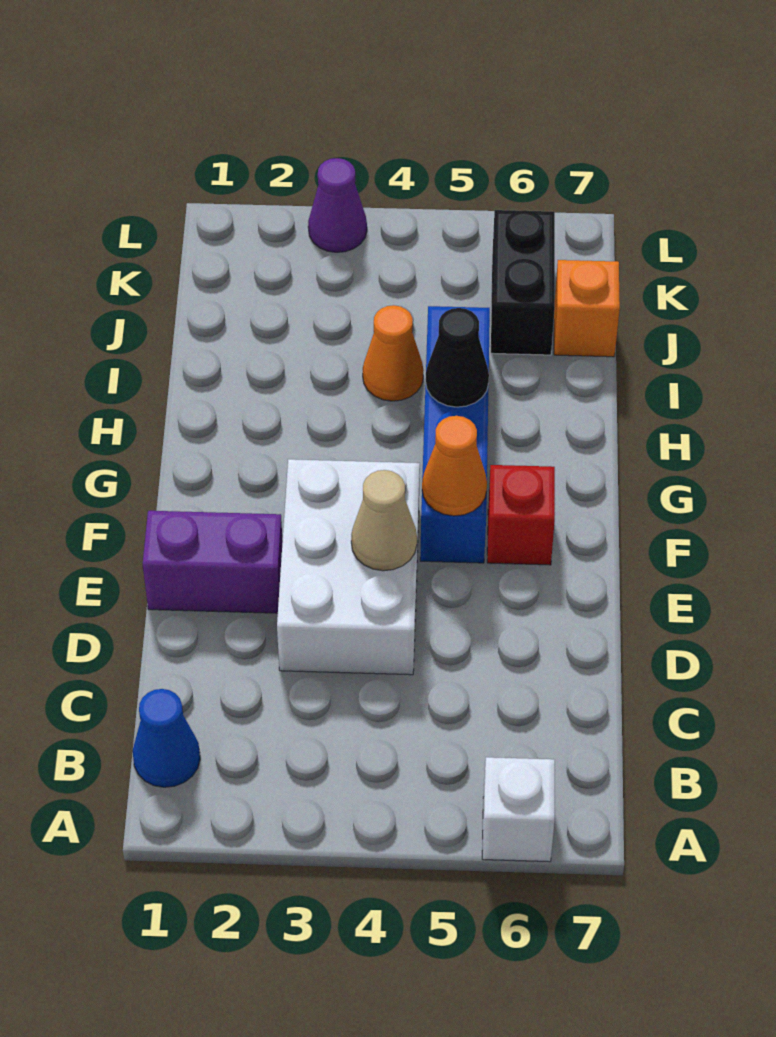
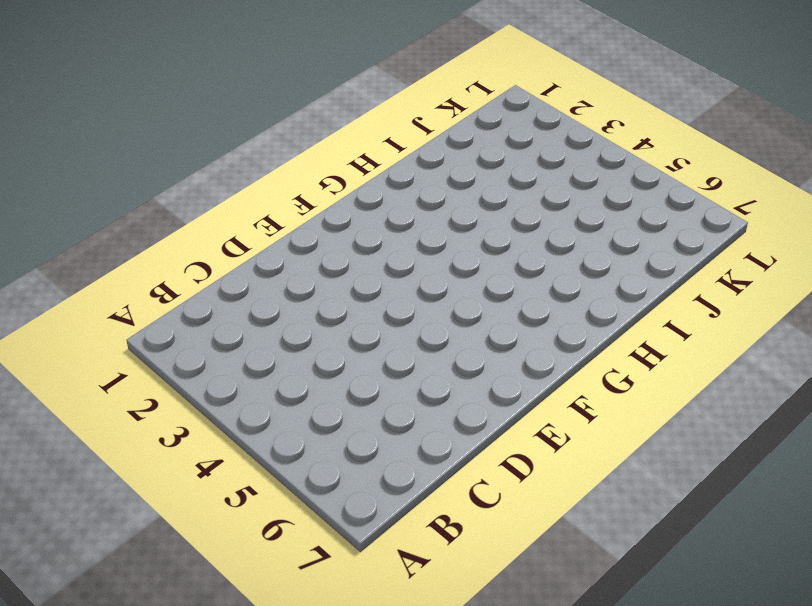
none -> white 1x1 brick [482,757,555,862]
none -> blue 1x1 cone [133,689,200,787]
none -> white 2x3 brick [277,459,420,675]

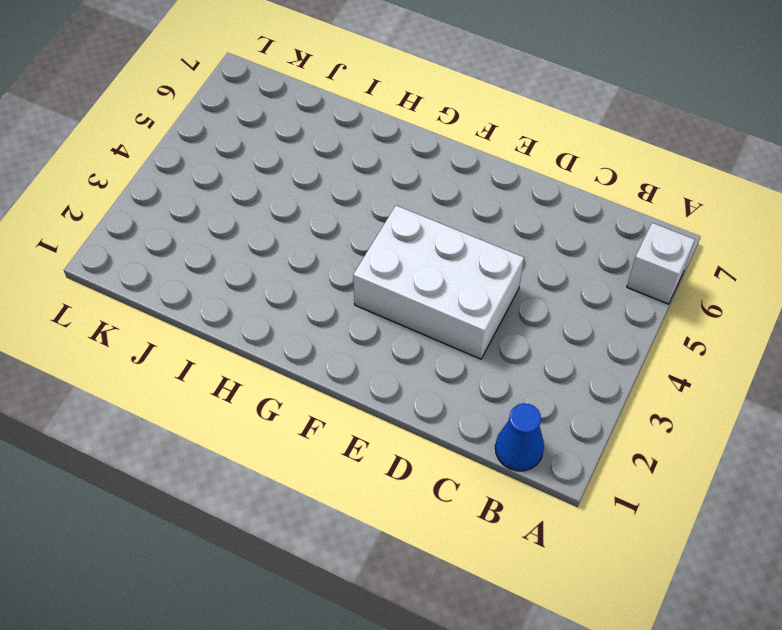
none -> purple 1x2 brick [143,511,283,613]
none -> blue 1x4 brick [420,306,490,563]
none -> red 1x1 brick [487,465,555,565]

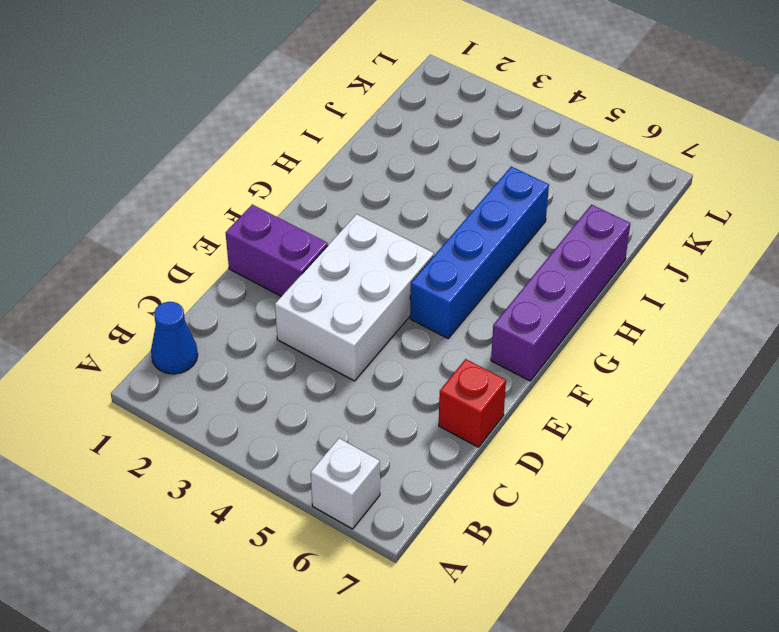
red 1x1 brick [439,359,506,447] -> red 1x1 brick moved to [487,465,555,565]
purple 1x4 brick [491,205,630,381] -> none
none -> orange 1x1 cone [363,305,424,401]
none -> black 1x2 brick [491,210,555,355]
none -> orange 1x1 brick [554,260,620,357]

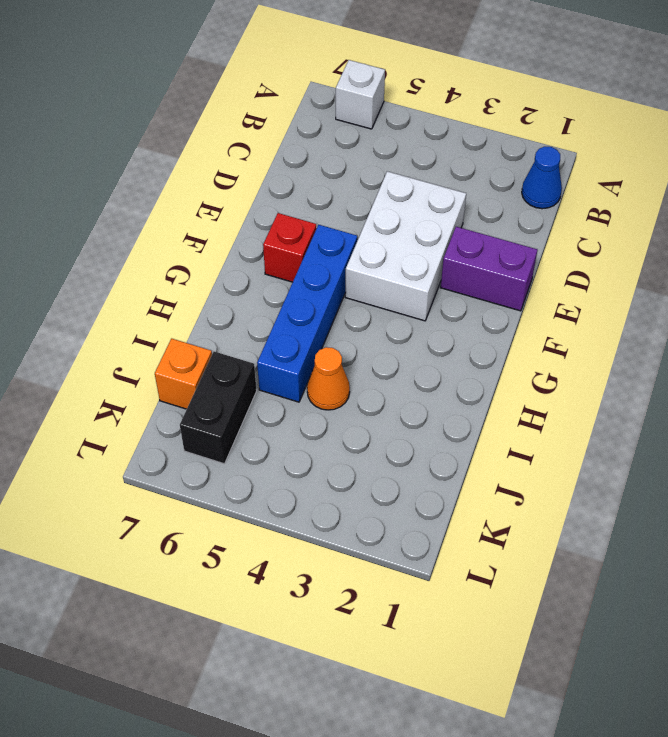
none -> purple 1x1 cone [308,158,367,252]
none -> tan 1x1 cone [351,470,417,571]
none -> orange 1x1 cone [422,416,487,516]

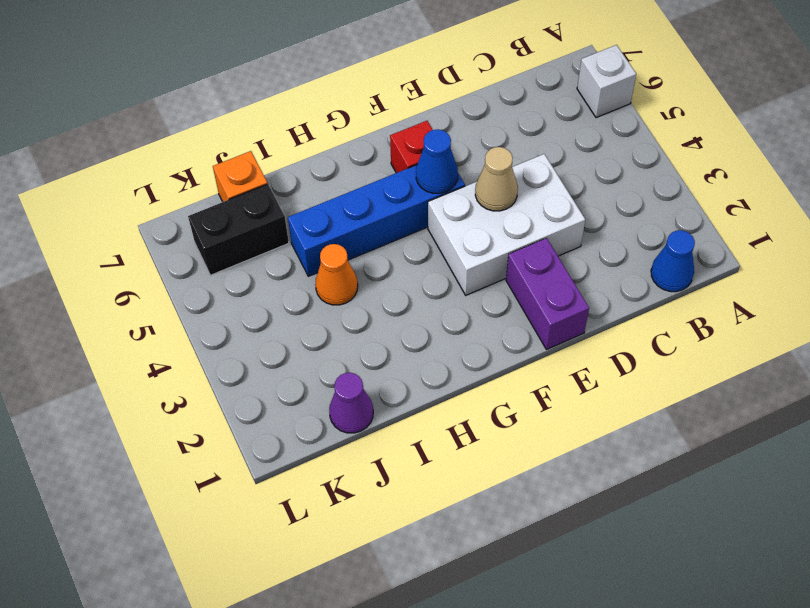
blue 1x1 cone [416,129,458,193] -> orange 1x1 cone [422,416,487,516]
purple 1x1 cone [329,373,373,433] -> purple 1x1 cone moved to [308,158,367,252]
none -> black 1x1 cone [426,308,489,407]

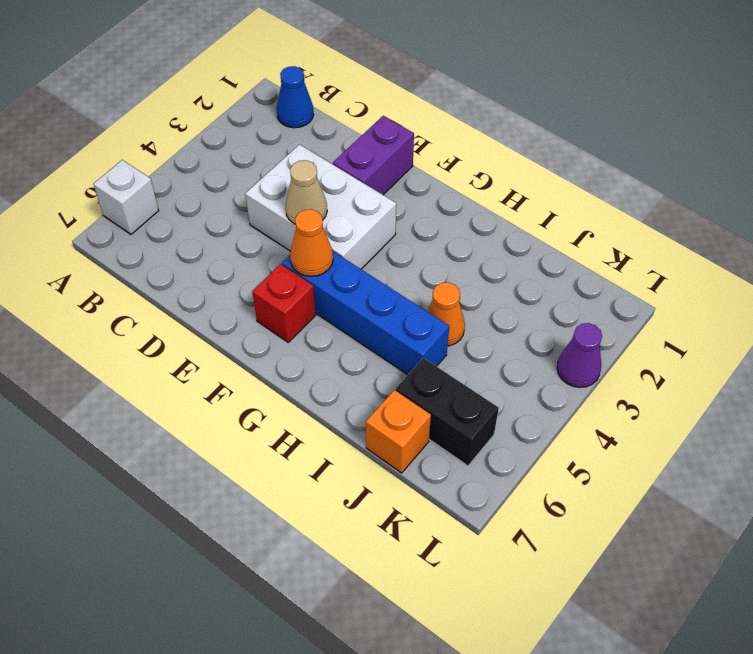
none -> black 1x1 cone [426,308,489,407]

